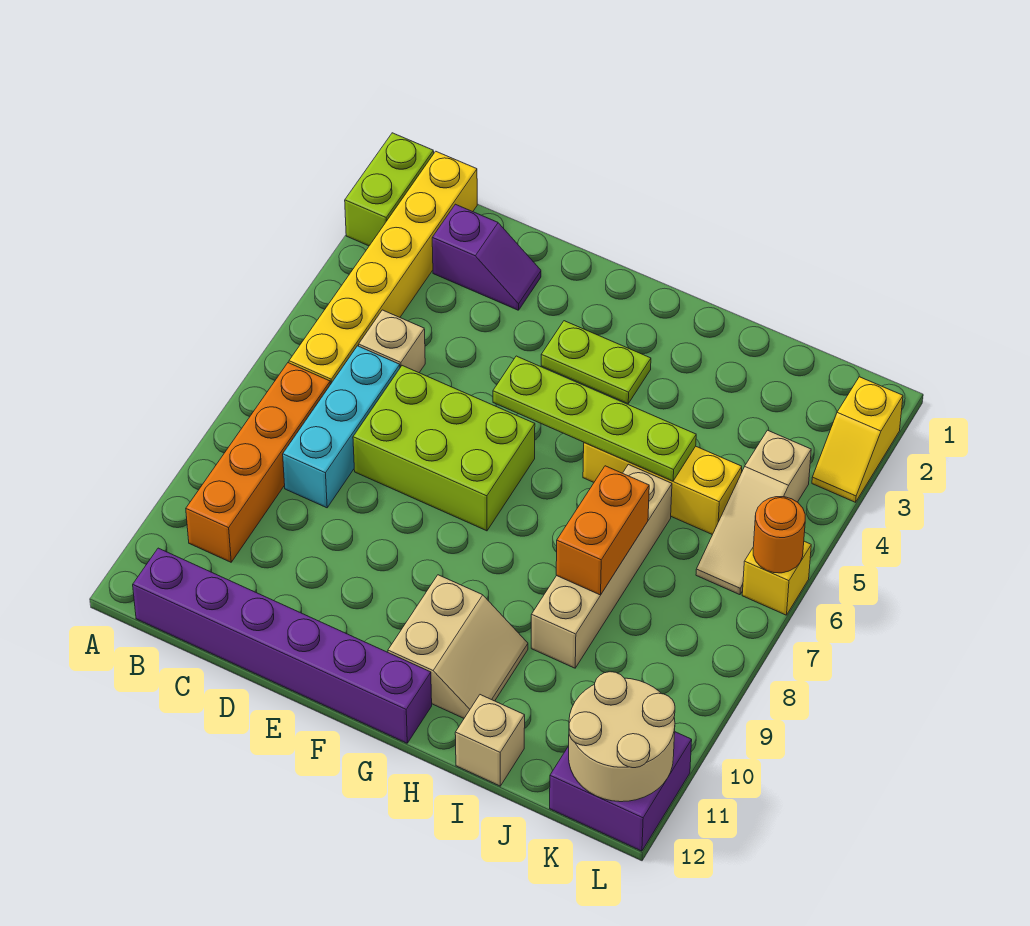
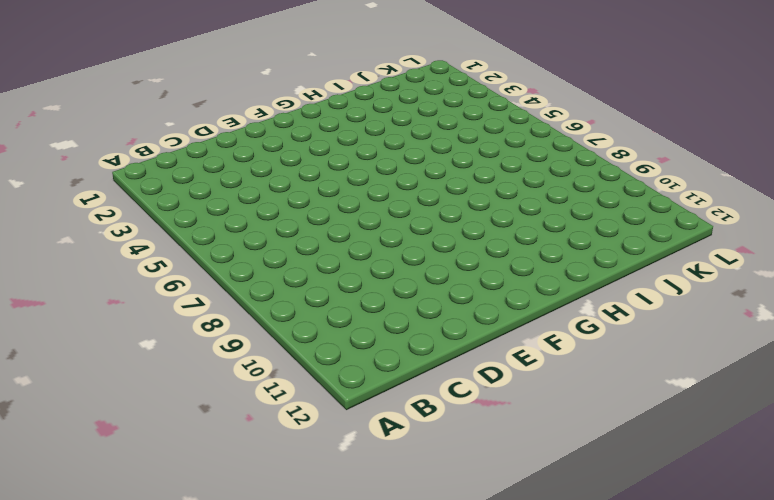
none -> lime 1x2 brick [345,133,434,246]
none -> yellow 1x6 brick [289,151,477,385]
none -> orange 1x4 brick [186,363,330,562]

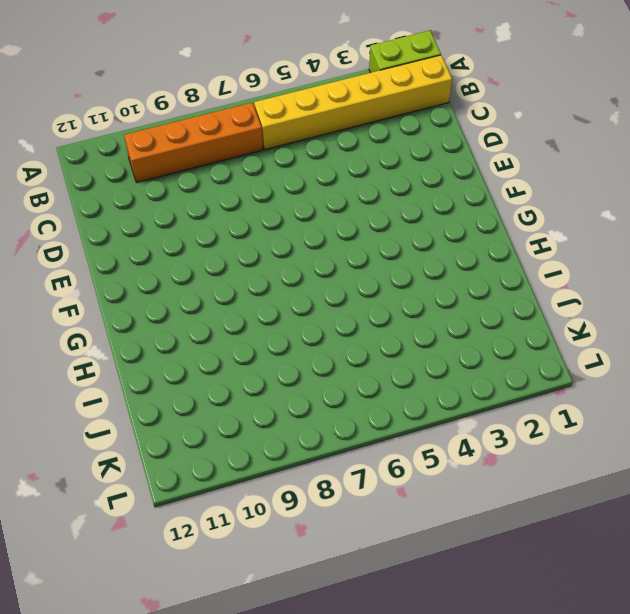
none -> purple 1x6 brick [133,548,432,743]
none -> purple 1x2 slope [432,204,541,310]
none -> tan 1x1 brick [359,310,425,373]

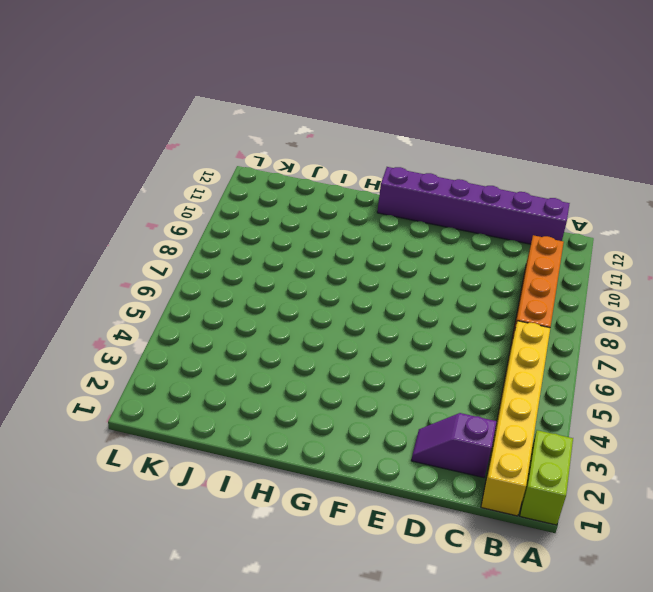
none -> tan 1x1 brick [359,310,425,373]
none -> cyan 1x3 brick [283,346,400,508]
none -> lime 2x3 brick [353,366,535,531]

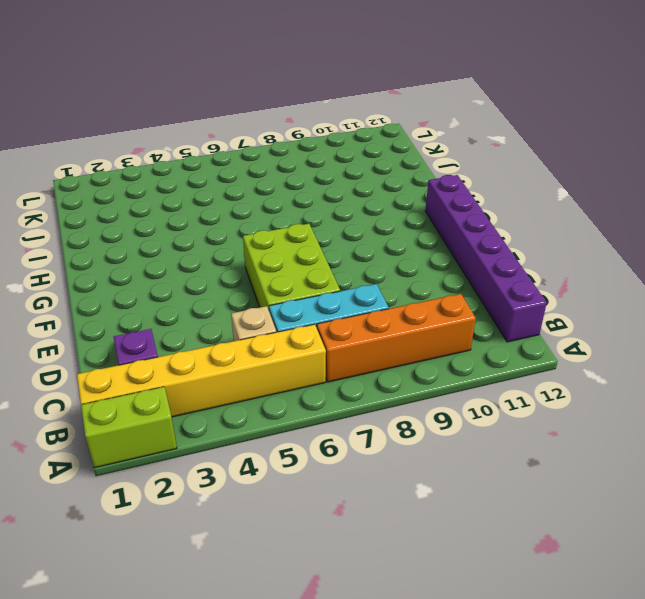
none -> lime 1x2 plate [541,321,651,404]
none -> tan 2x2 slope [388,575,528,718]
none -> yellow 1x3 brick [583,443,742,535]

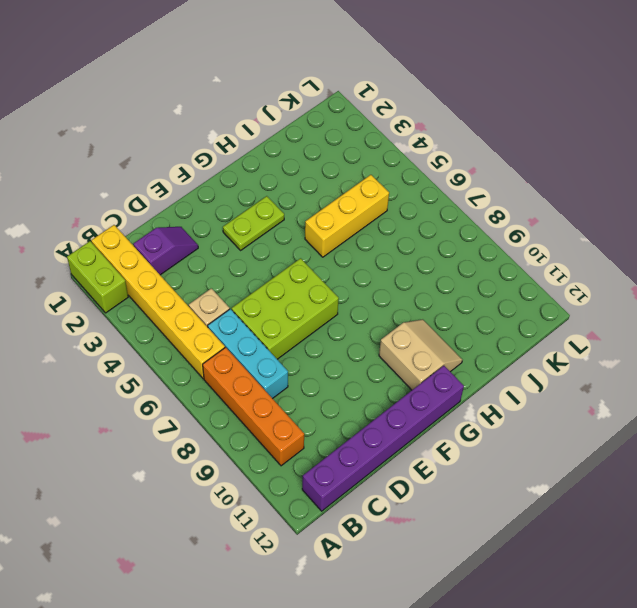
none -> tan 1x4 brick [531,464,672,668]
none -> tan 1x1 brick [455,695,525,786]
none -> tan 1x3 slope [696,430,811,595]

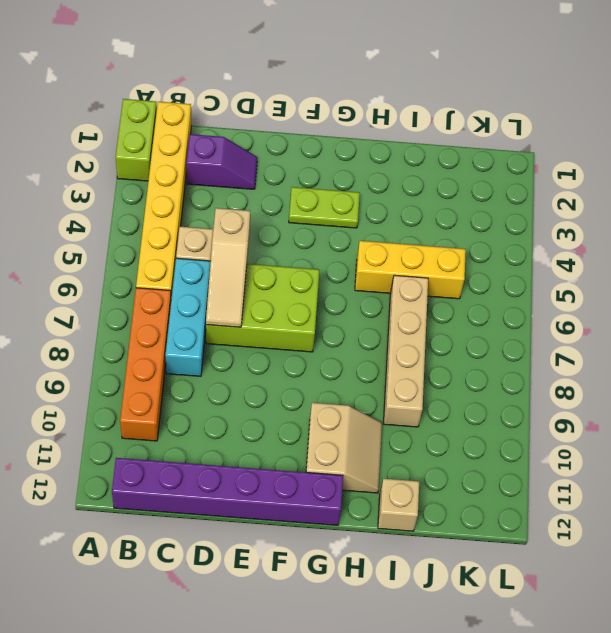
tan 1x3 slope [206,208,250,327] -> tan 1x3 slope moved to [696,430,811,595]
none -> purple 2x2 brick [550,732,692,851]
none -> yellow 1x2 slope [812,377,903,502]
none -> yellow 1x1 brick [742,541,811,615]

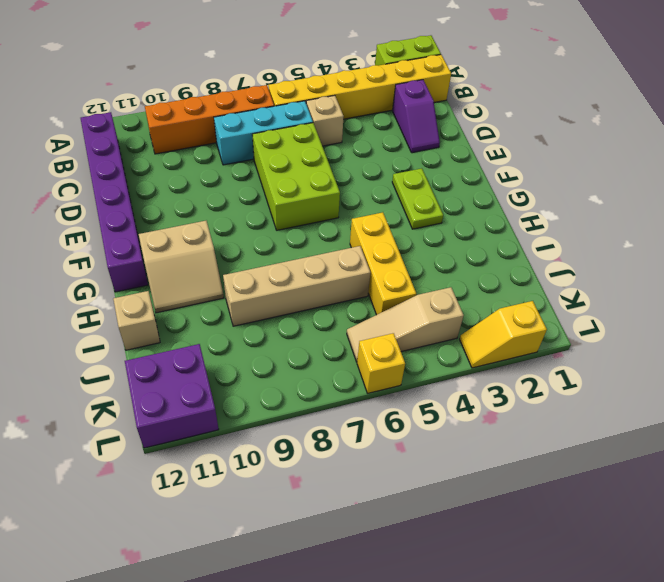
none -> lime 1x4 plate [493,356,696,481]
none -> orange 1x2 brick [556,466,649,595]
none -> tan 2x2 round brick [569,672,675,802]

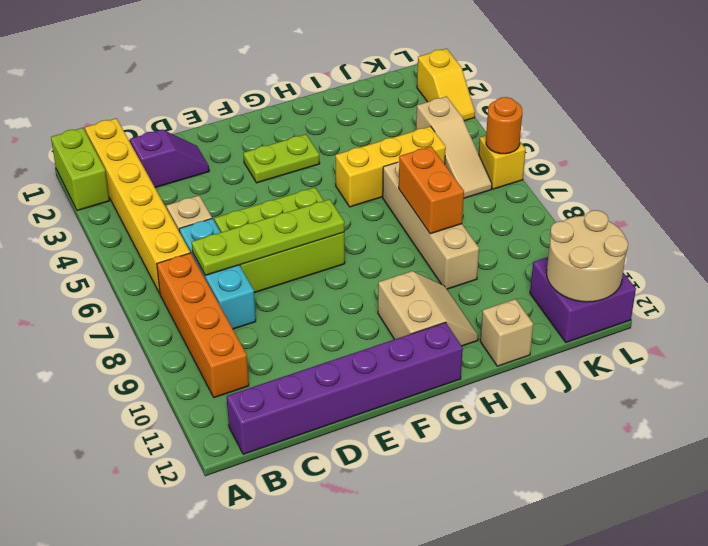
lime 1x4 plate [192,199,344,275] -> lime 1x4 plate moved to [493,356,696,481]

